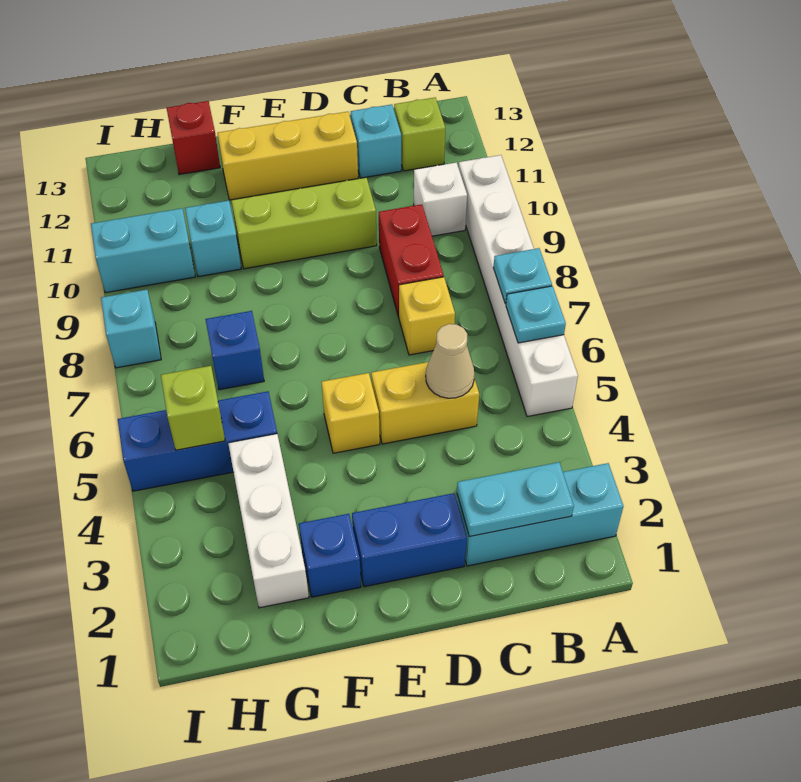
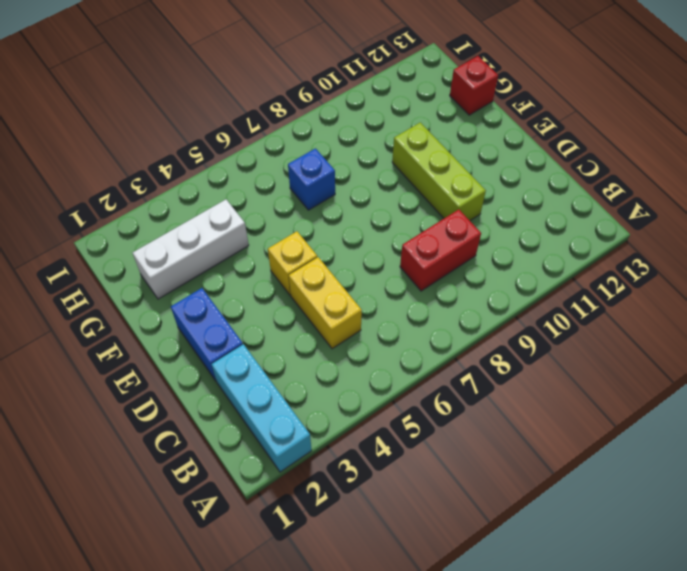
none -> white 1x6 brick [459,155,578,417]
none -> white 1x1 brick [414,162,467,236]
none -> lime 1x1 brick [394,98,445,171]

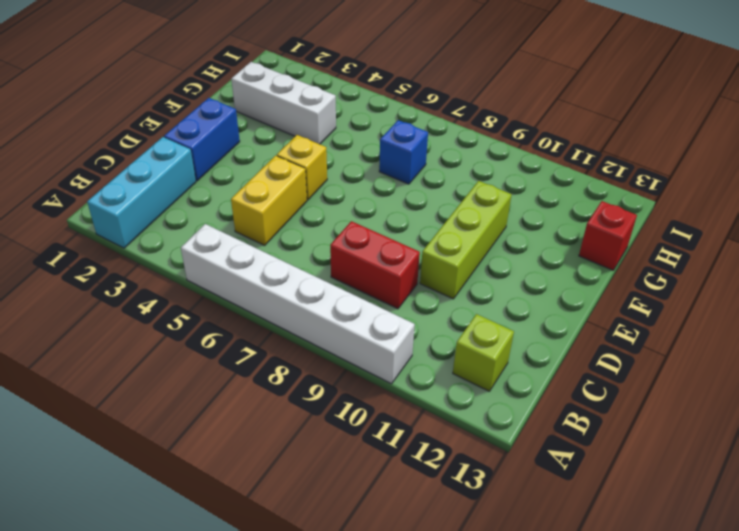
none -> white 1x1 brick [414,162,467,236]
none -> yellow 1x1 brick [399,277,455,355]
none -> cyan 1x1 brick [351,104,401,178]

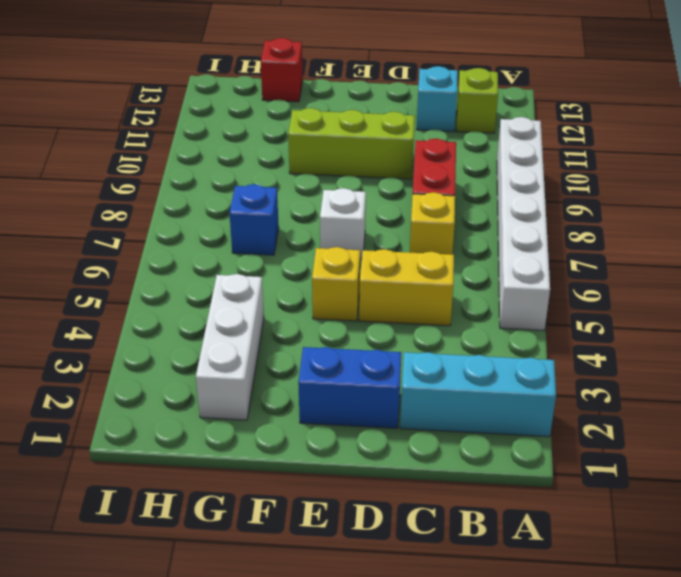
white 1x1 brick [320,188,366,259] -> white 1x1 brick moved to [414,162,467,236]
none -> yellow 1x3 brick [218,112,358,200]
none -> blue 1x1 brick [299,514,361,597]
none -> blue 1x3 brick [118,391,277,491]

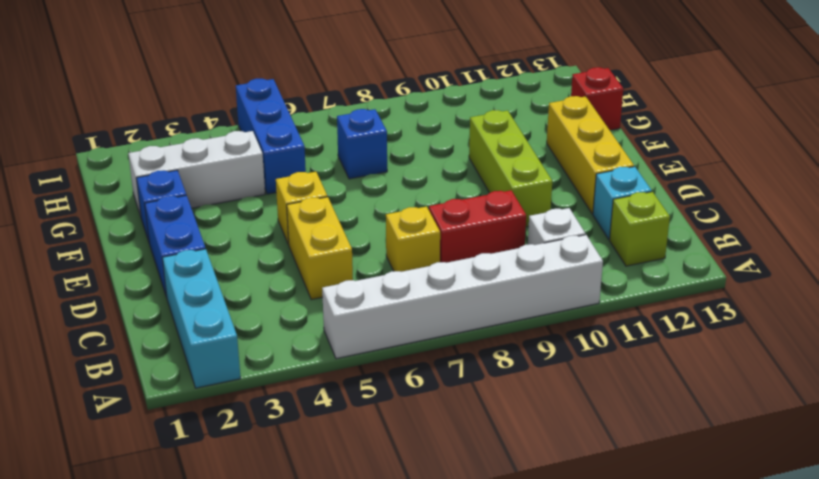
none -> cyan 1x1 brick [185,201,241,277]
none -> cyan 1x2 brick [91,208,195,293]
none -> cyan 1x1 brick [101,290,161,368]

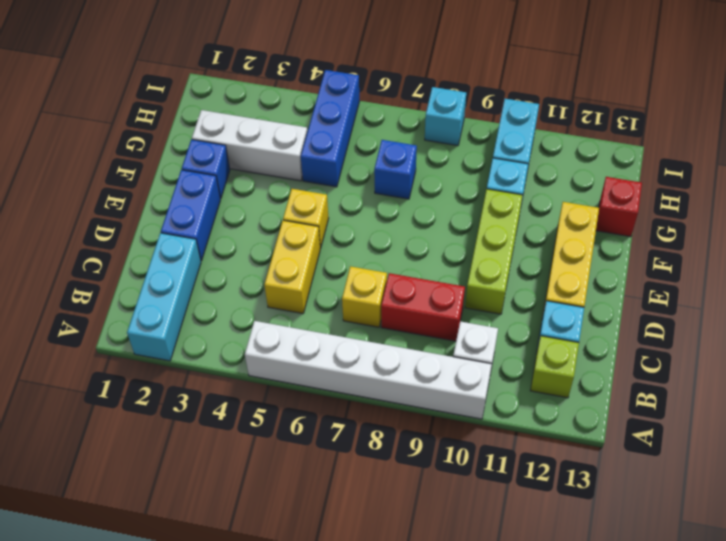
none -> cyan 1x1 plate [506,286,566,343]
none -> cyan 1x1 plate [493,248,552,304]
none -> cyan 1x2 plate [457,462,574,537]

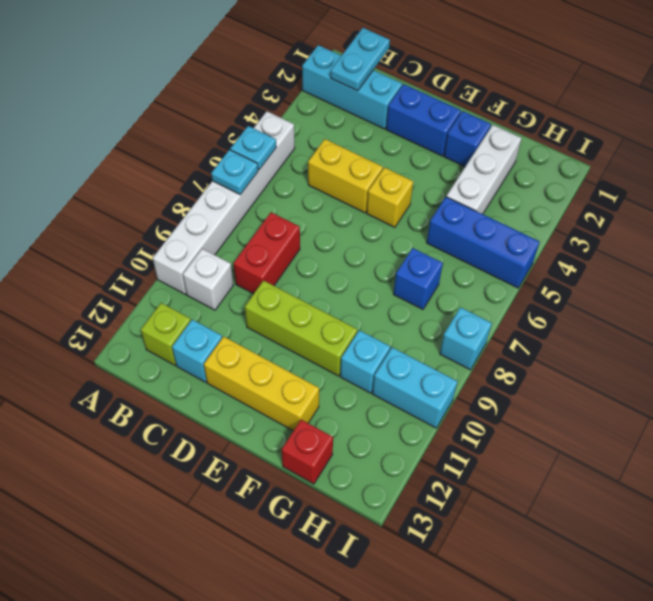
cyan 1x2 plate [331,28,390,91] -> cyan 1x2 plate turned to [457,462,574,537]
none -> yellow 1x1 brick [399,277,455,355]
none -> tan 1x1 cone [426,324,475,398]
none -> lime 1x1 brick [161,366,225,450]

